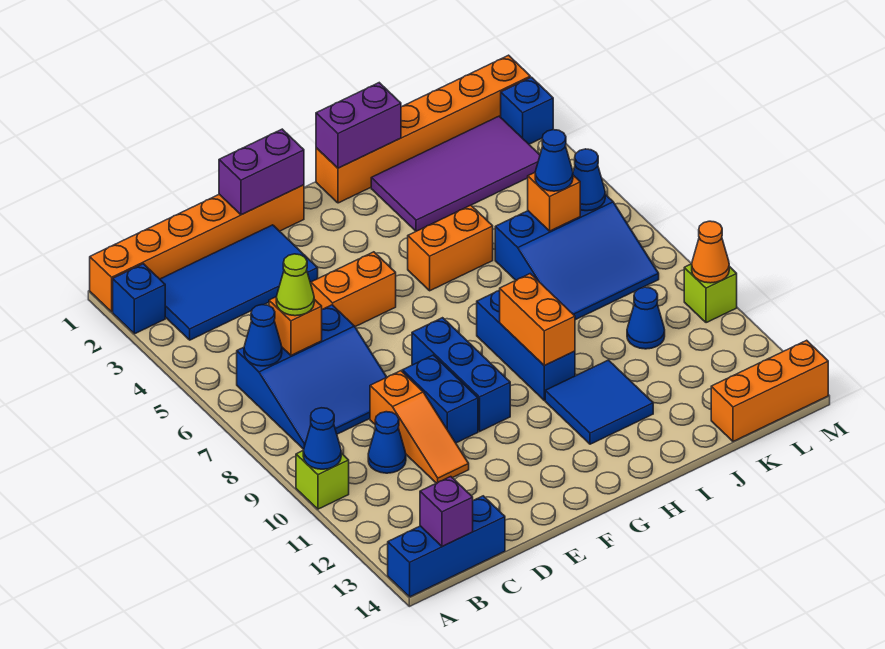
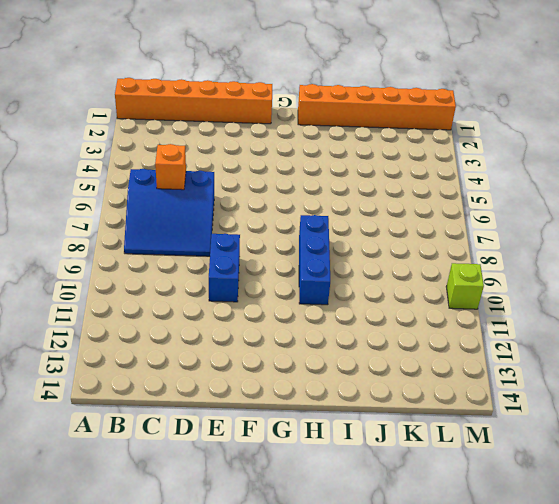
none -> blue 1x1 brick [113,264,165,334]
none -> lime 1x1 brick [296,451,349,509]
none -> blue 1x3 brick [388,496,505,597]
none -> blue 2x4 tile [160,225,318,340]

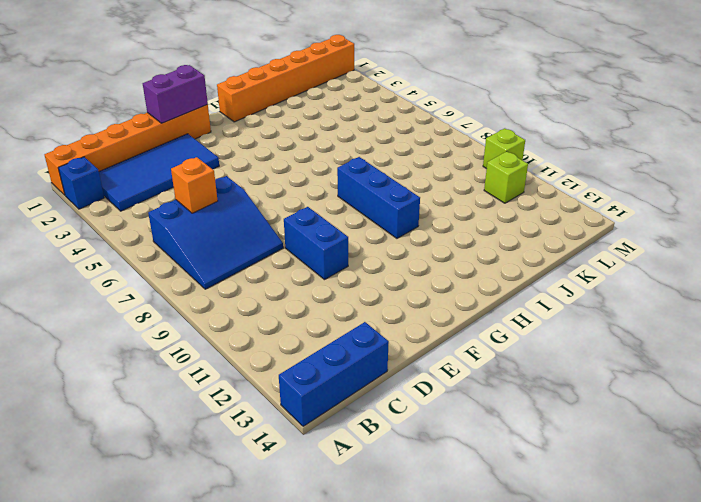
lime 1x1 brick [484,151,528,203] -> lime 1x1 brick moved to [296,451,349,509]
none -> blue 1x1 cone [368,412,406,473]
none -> orange 1x3 slope [370,371,469,483]
none -> orange 1x2 brick [310,252,396,327]
none -> blue 1x3 brick [412,318,510,431]

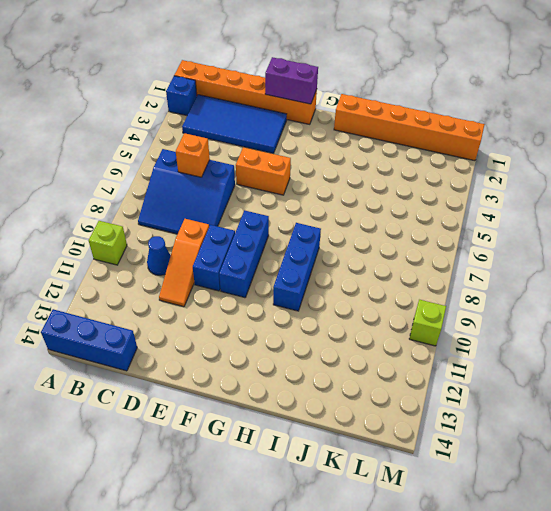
none -> orange 1x2 brick [408,205,493,291]
none -> blue 2x2 tile [545,360,653,444]
none -> purple 2x4 tile [371,116,540,231]
none -> blue 3x3 slope [495,194,659,320]

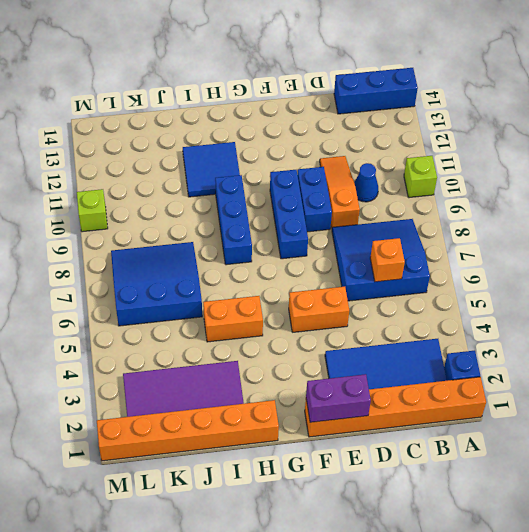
none -> blue 1x1 cone [627,287,665,349]
none -> orange 1x3 brick [711,340,828,441]
none -> blue 1x1 brick [501,77,553,144]
none -> blue 1x1 cone [303,408,341,469]

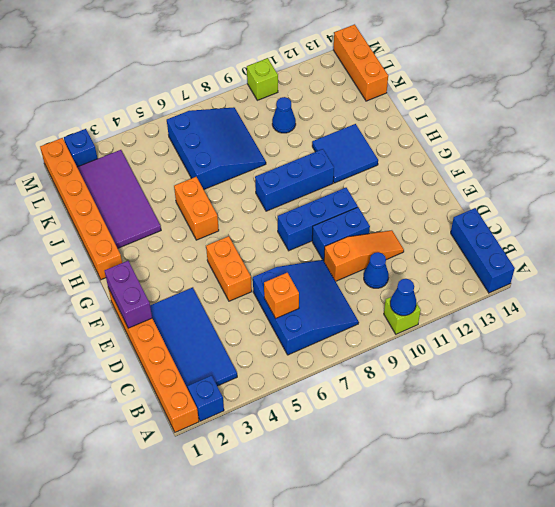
none -> blue 1x1 cone [244,305,282,366]
none -> purple 1x1 brick [420,477,473,547]
none -> purple 1x2 brick [316,83,401,168]
none -> orange 1x2 brick [499,274,575,366]

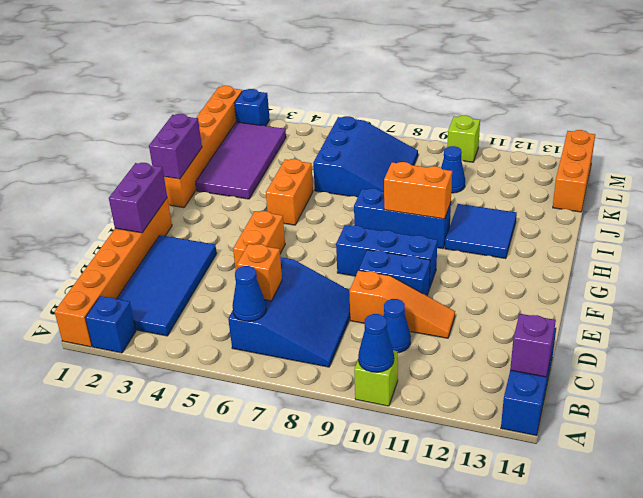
none -> orange 1x1 brick [528,173,580,231]
none -> blue 1x1 cone [573,149,605,211]
none -> orange 1x1 cone [692,221,729,283]
none -> lime 1x1 cone [276,254,314,316]

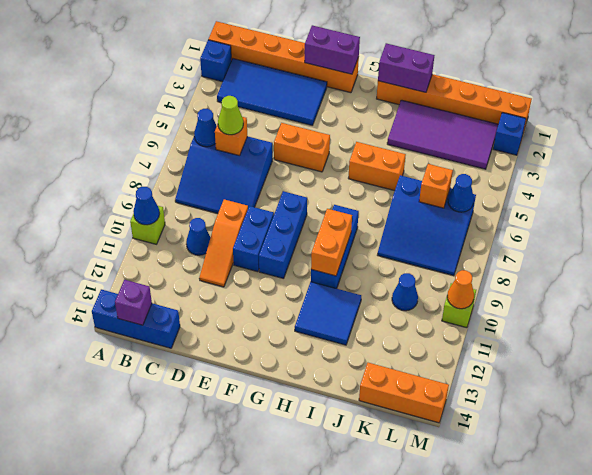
none -> blue 1x1 cone [535,130,573,191]

